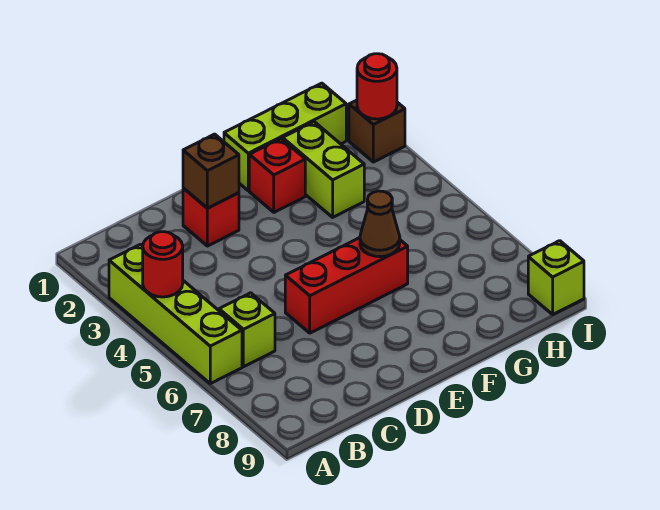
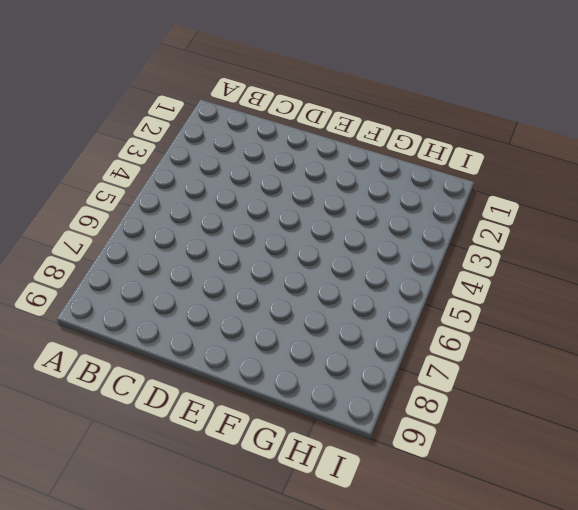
none -> lime 1x4 brick [109,244,242,384]
none -> lime 1x1 brick [219,293,275,367]
none -> red 1x1 brick [183,188,239,246]

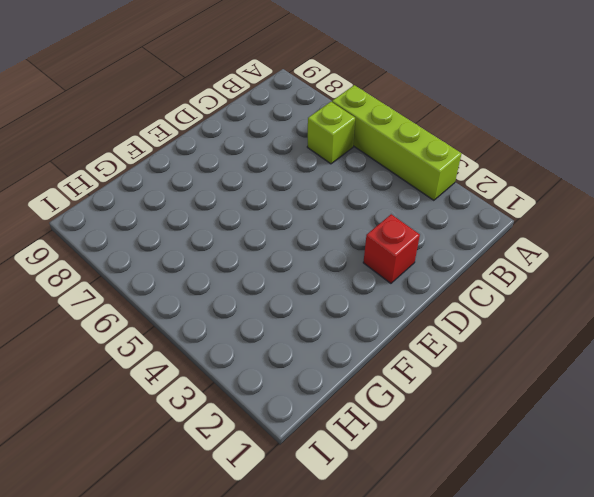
none -> red 1x3 brick [285,238,408,333]
none -> lime 1x3 brick [224,83,346,191]
none -> red 1x1 brick [249,139,305,212]

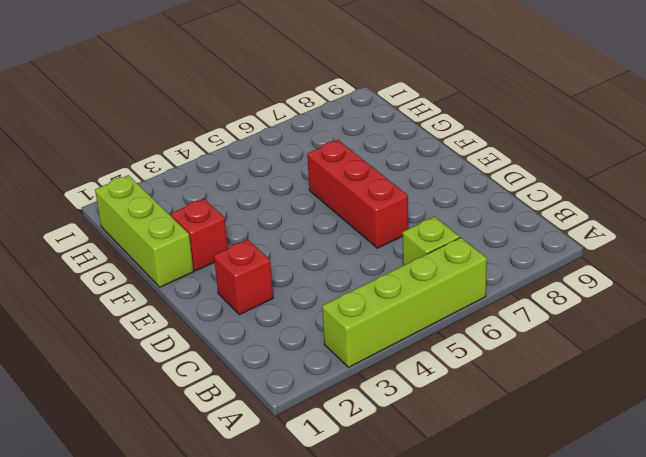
none -> lime 1x2 brick [283,122,364,217]
none -> brown 1x1 brick [349,100,405,162]
none -> lime 1x1 brick [528,241,584,314]

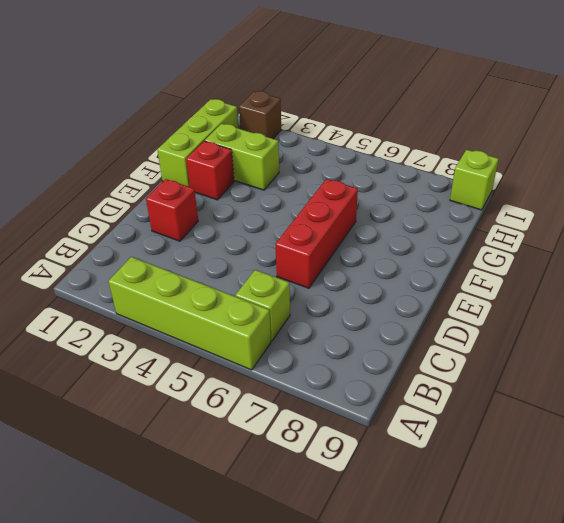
none -> red 1x1 round brick [143,232,183,297]
none -> brown 1x1 brick [183,134,239,208]
none -> brown 1x1 cone [360,191,400,257]

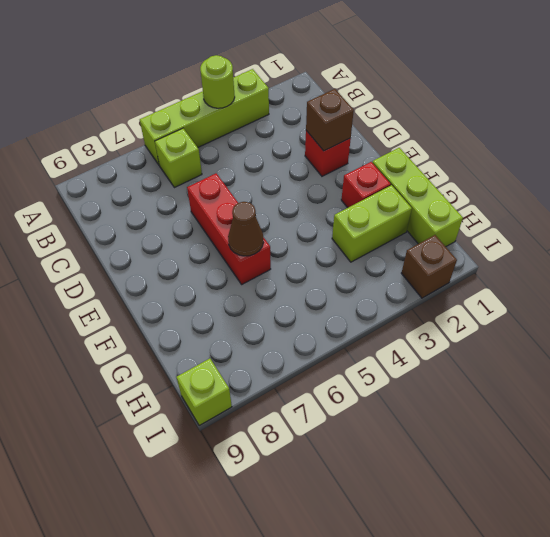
lime 1x1 round brick [200,55,235,108] -> red 1x1 round brick [143,232,183,297]
none -> red 1x1 round brick [357,54,397,119]

